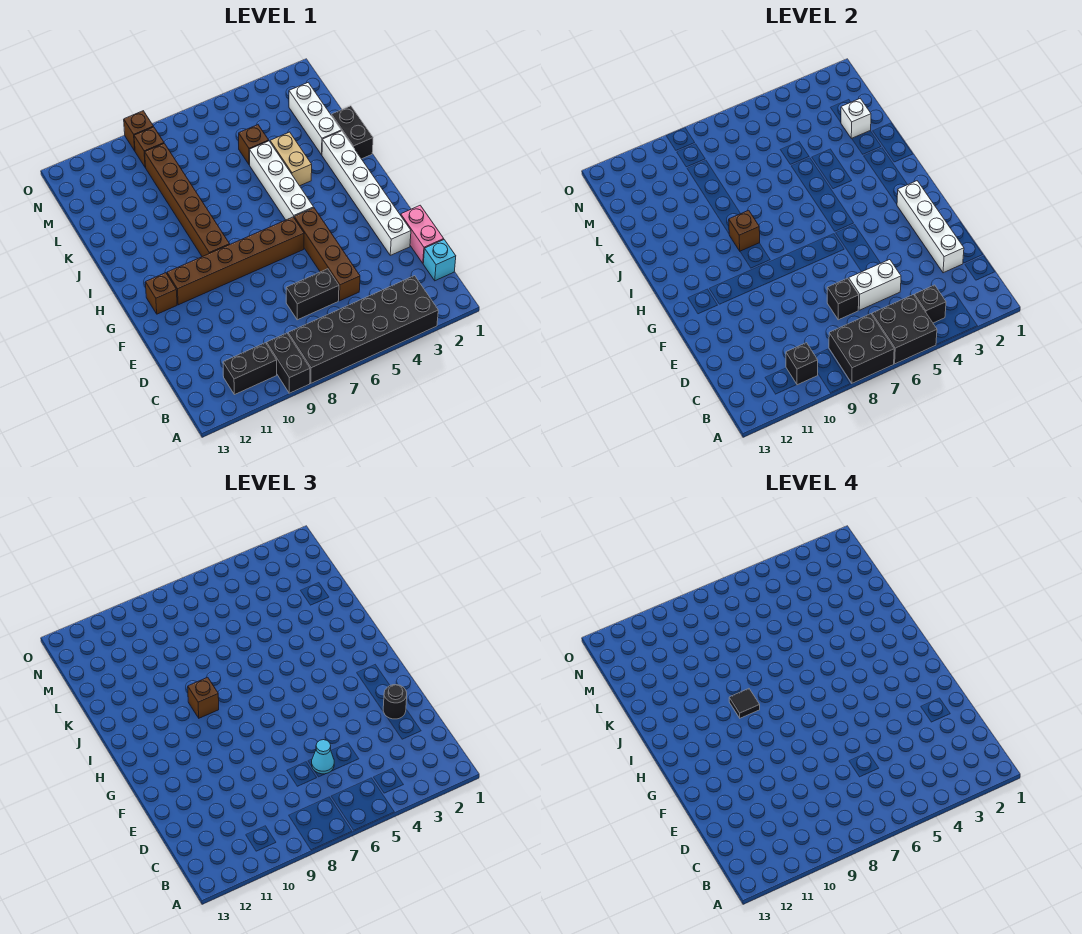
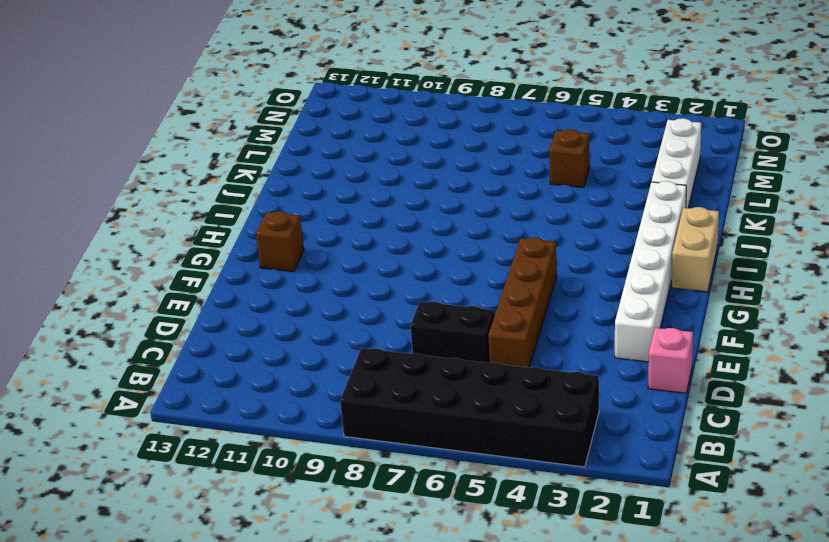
pink 1x1 brick [648,328,693,393] -> pink 1x2 brick [401,205,444,263]
tan 1x2 brick [672,207,719,292] -> tan 1x2 brick moved to [270,132,312,186]
none -> black 1x2 brick [267,333,310,393]
none -> black 1x2 brick [223,343,277,395]
none -> cyan 1x1 brick [423,240,456,281]
none -> brown 1x6 brick [167,217,304,305]

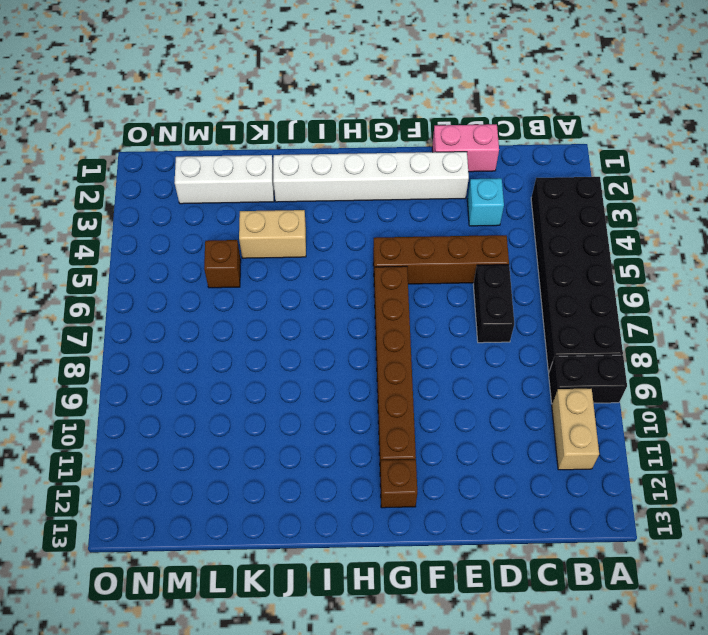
tan 1x2 brick [552,388,599,470] -> black 1x2 brick [223,343,277,395]
cyan 1x1 brick [467,178,504,226] -> cyan 1x1 brick moved to [423,240,456,281]
none -> white 1x4 brick [250,141,314,220]
none -> brown 1x6 brick [145,143,230,257]
none -> black 1x2 brick [332,106,373,159]
none -> brown 1x1 brick [134,127,164,167]

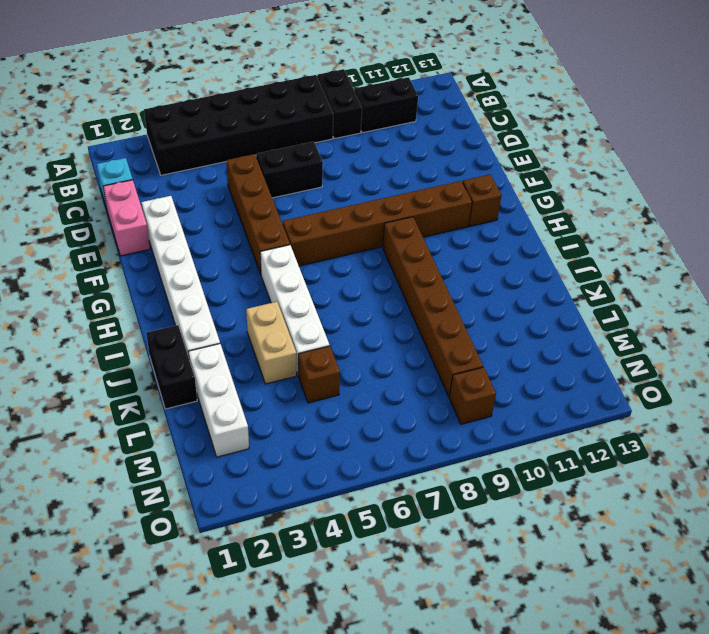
none -> brown 1x1 brick [124,111,153,151]
none -> black 2x2 brick [872,295,937,364]
none -> black 2x2 brick [829,314,894,383]
none -> black 1x1 brick [915,285,946,323]

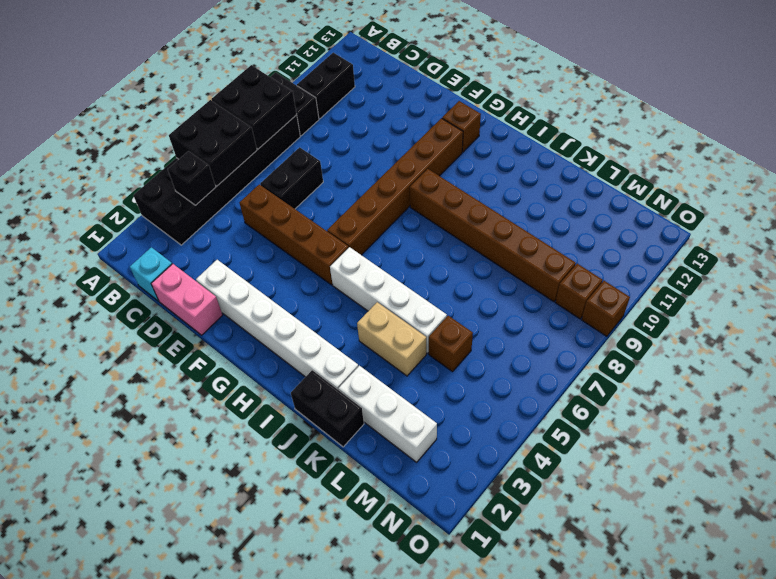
none -> black 1x1 brick [786,343,818,385]
none -> white 1x4 brick [897,181,964,273]
none -> white 1x2 brick [849,260,901,310]
none -> black 1x1 brick [827,278,859,320]

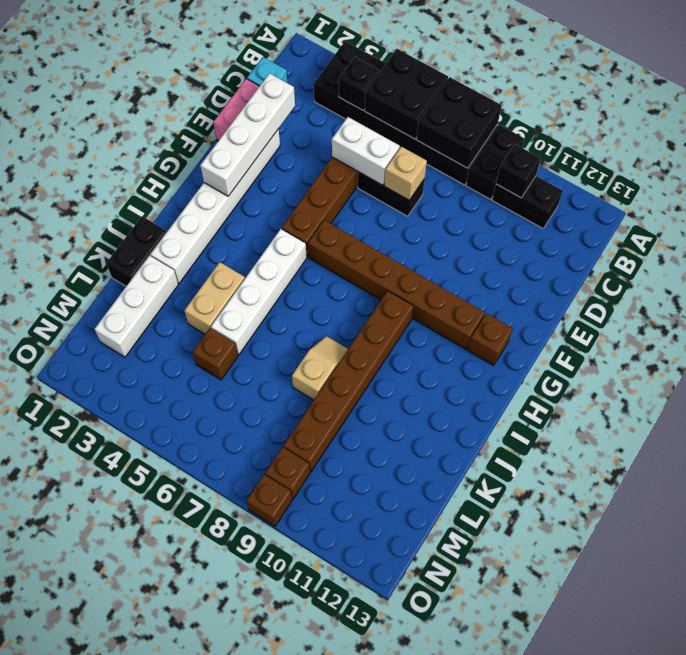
tan 1x1 brick [384,147,427,200] -> black 1x1 brick [827,278,859,320]
tan 1x2 slope [292,336,348,400] -> none
none -> brown 1x1 brick [729,210,760,251]
none -> white 1x1 brick [841,99,871,138]
none -> cyan 1x1 cone [312,740,334,774]
none -> black 1x1 round brick [383,685,407,719]

